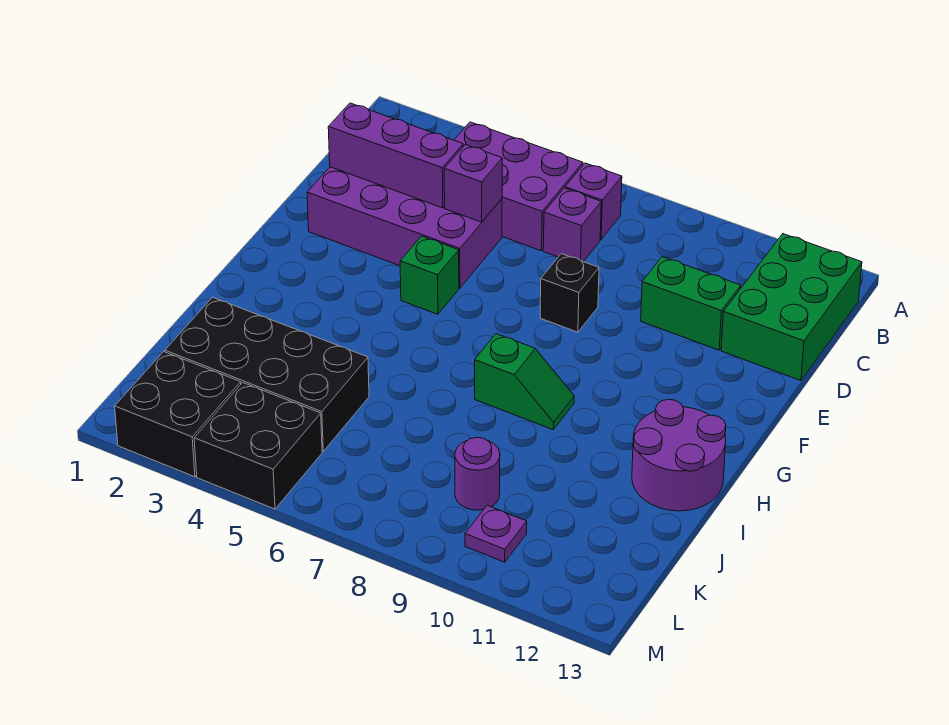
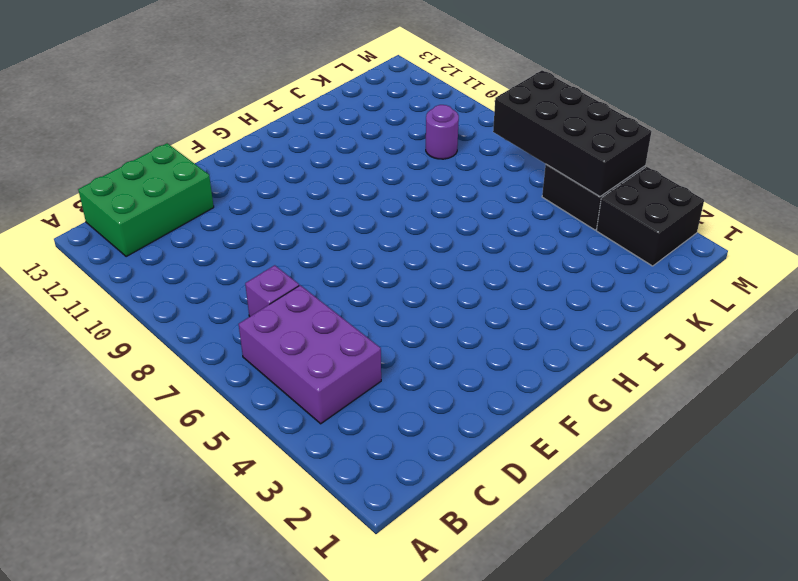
black 2x4 brick [493,70,652,197] -> black 2x4 brick moved to [165,297,369,451]
none -> purple 1x1 brick [565,163,622,239]
none -> purple 2x4 brick [307,167,502,288]
none -> green 1x2 brick [641,257,741,350]

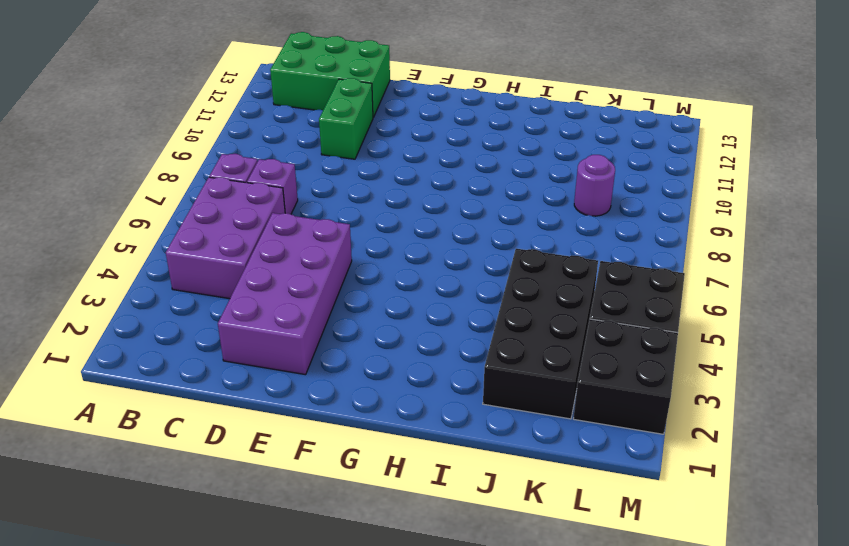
none -> black 1x1 brick [540,254,599,332]
none -> green 1x1 brick [400,236,459,314]
none -> green 1x2 slope [475,334,574,429]

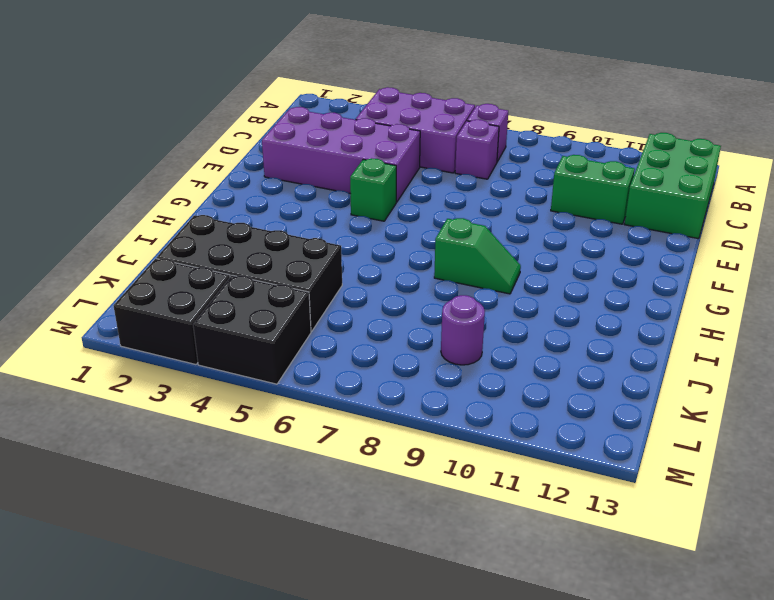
none -> black 1x1 brick [540,254,599,332]
none -> purple 2x2 round brick [632,399,726,511]
none -> purple 1x1 plate [465,505,527,562]

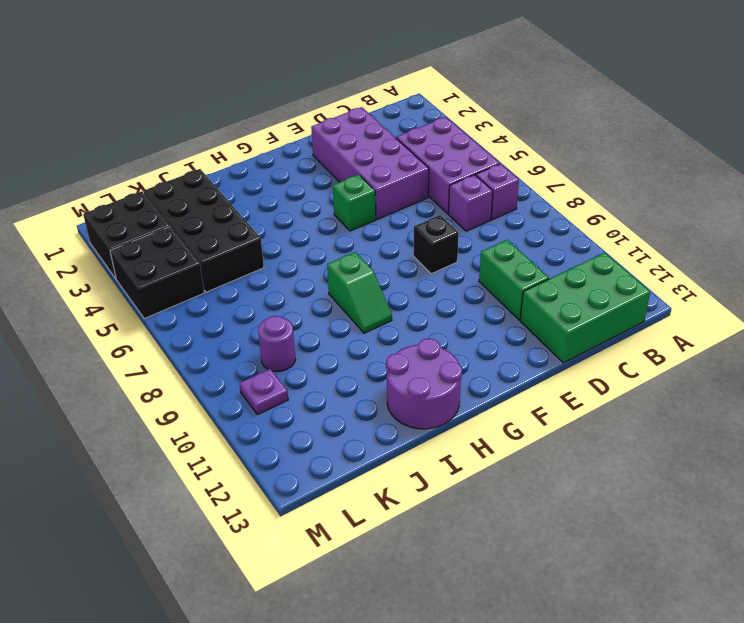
none -> purple 1x3 brick [328,103,463,208]
none -> purple 1x1 brick [444,144,502,222]

